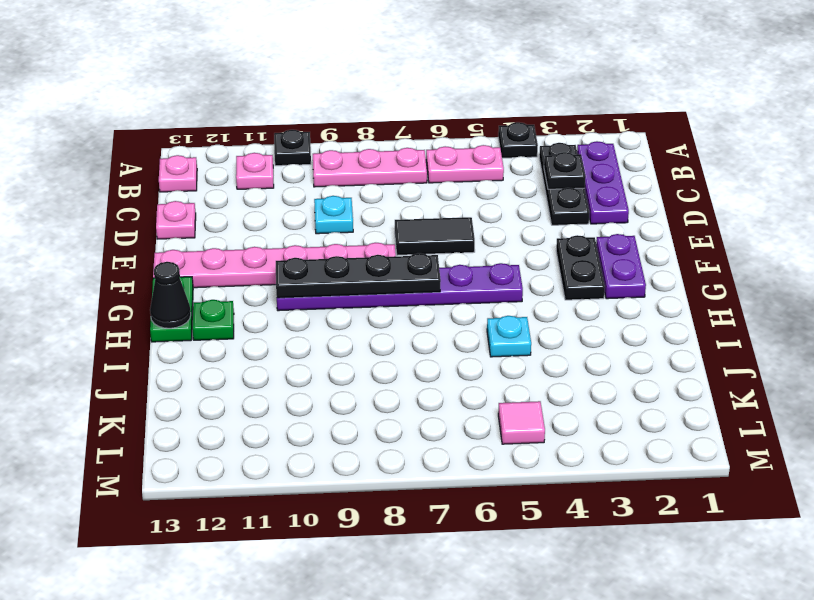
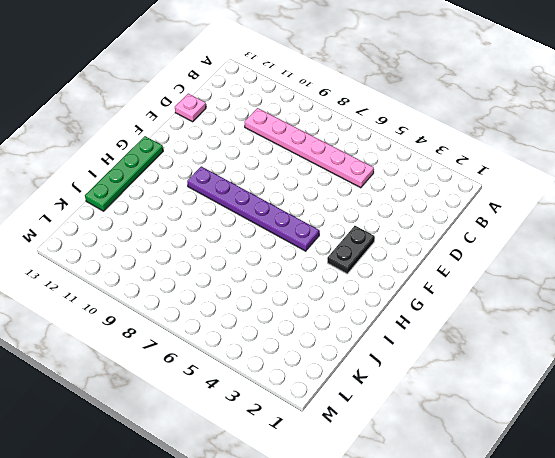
pink 1x6 plate [245,108,374,188] -> pink 1x6 plate moved to [153,243,396,288]
green 1x4 plate [85,136,163,211] -> green 1x2 plate [150,277,193,342]
none -> black 1x1 plate [498,122,538,158]
none -> black 1x1 plate [274,130,311,166]
none -> purple 1x3 plate [577,141,629,224]

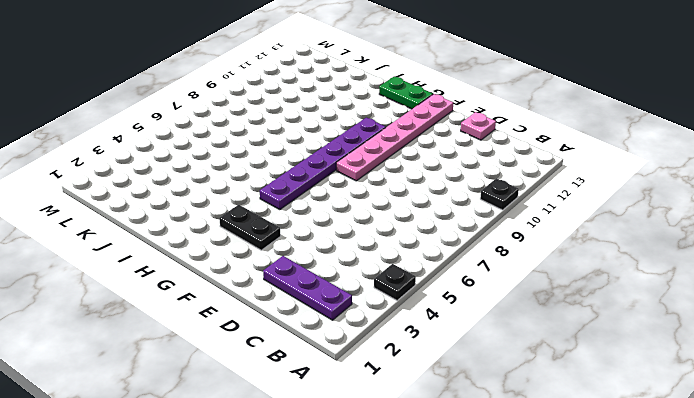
none -> black 1x3 plate [539,143,590,225]
none -> pink 1x2 plate [426,145,504,183]
none -> pink 1x3 plate [313,148,427,187]

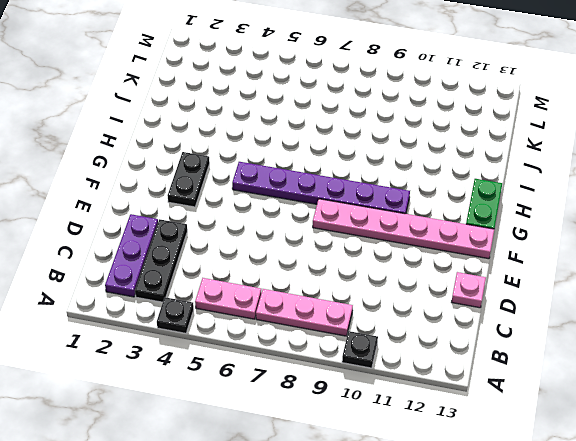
none -> pink 1x1 plate [236,153,274,189]
none -> pink 1x1 plate [159,155,197,192]
none -> cyan 1x1 plate [314,196,353,234]

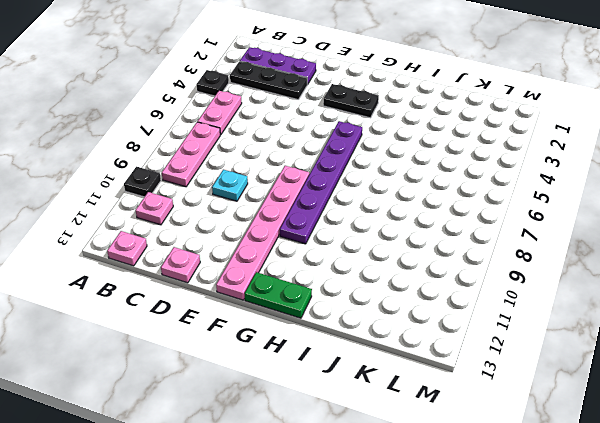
none -> black 1x2 tile [395,217,475,255]
none -> purple 1x2 plate [596,234,646,299]
none -> green 1x1 plate [192,300,234,340]

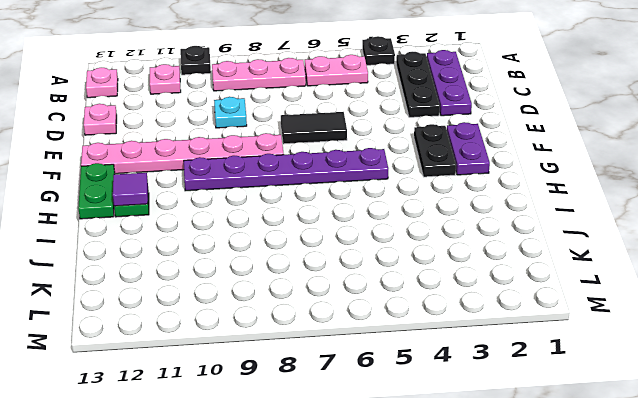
purple 1x1 tile [113,173,148,206] -> none
none -> cyan 1x1 plate [487,316,531,357]
none -> pink 1x1 tile [498,401,545,444]
none -> black 1x1 plate [544,152,586,189]

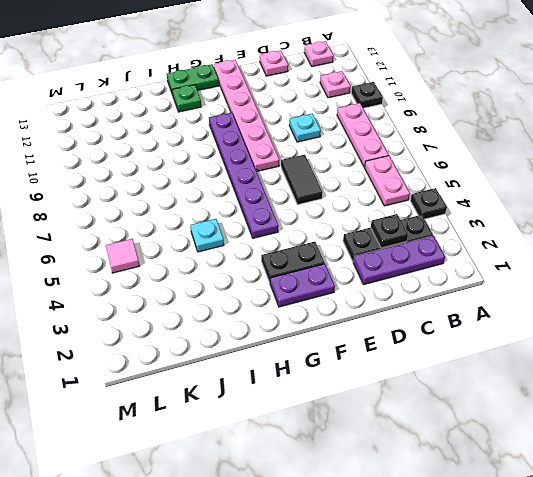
none -> black 1x4 plate [276,253,441,298]
none -> black 1x1 cone [150,262,191,328]

